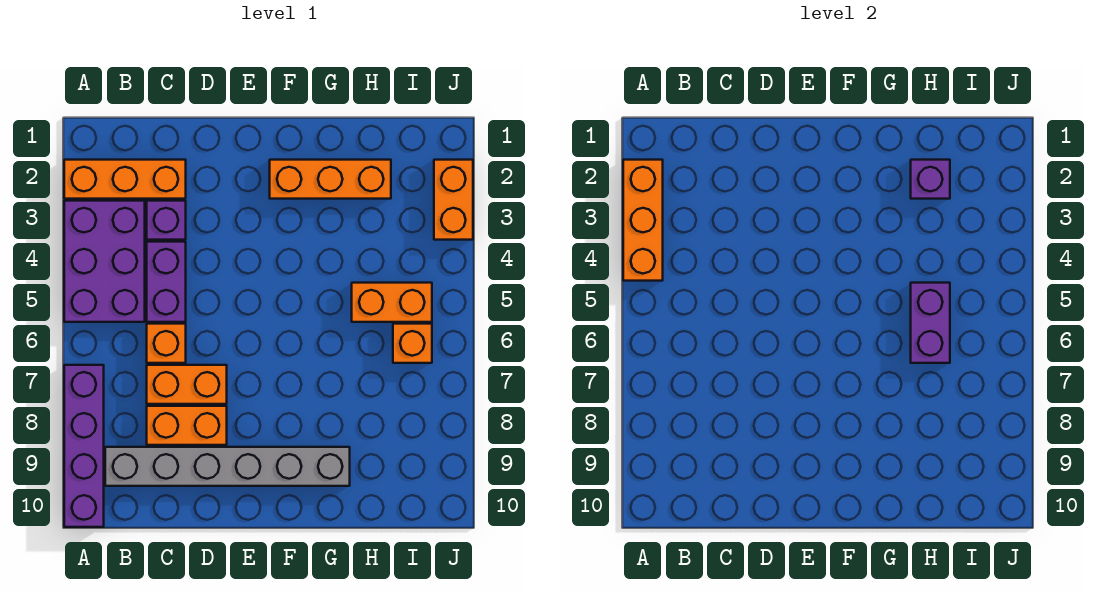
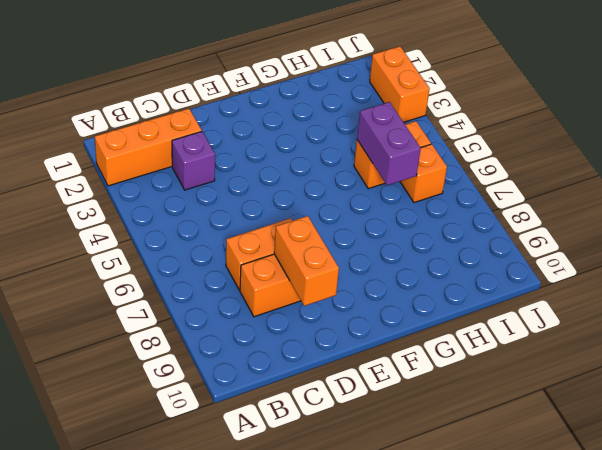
orange 1x2 brick [274,216,339,306] -> none
none -> purple 2x3 brick [64,201,145,322]
none -> purple 1x4 brick [64,365,104,527]
none -> grey 1x6 brick [105,447,350,486]

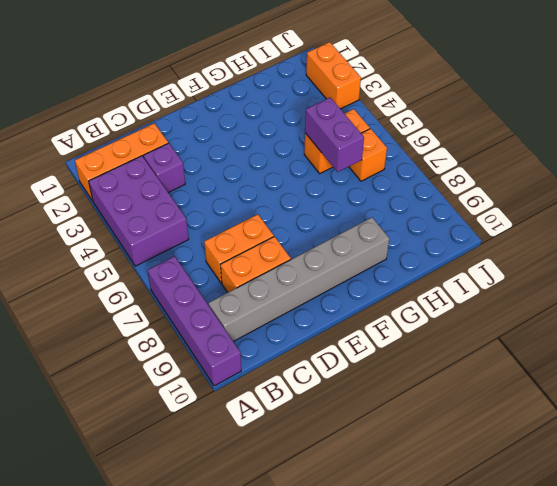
none -> purple 1x2 brick [147,242,186,322]
none -> orange 1x1 brick [147,324,186,363]
none -> orange 1x3 brick [270,160,391,199]

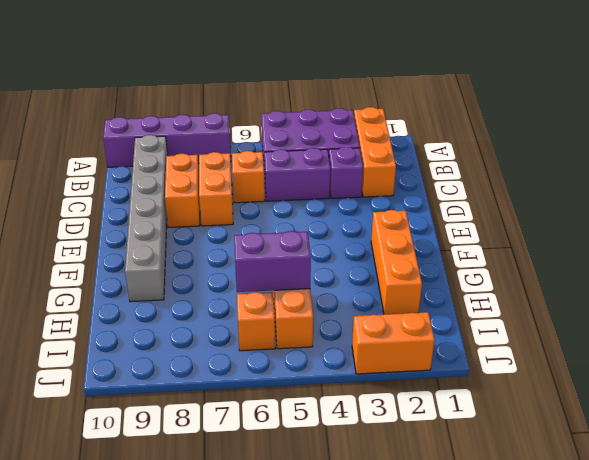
none -> orange 1x3 brick [623,160,663,281]
none -> purple 1x1 brick [911,160,950,199]

